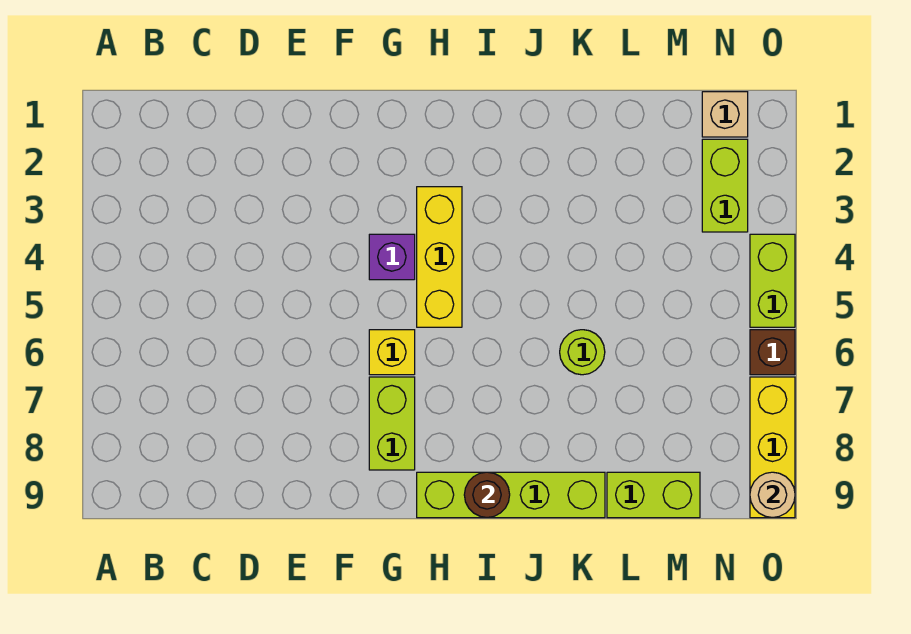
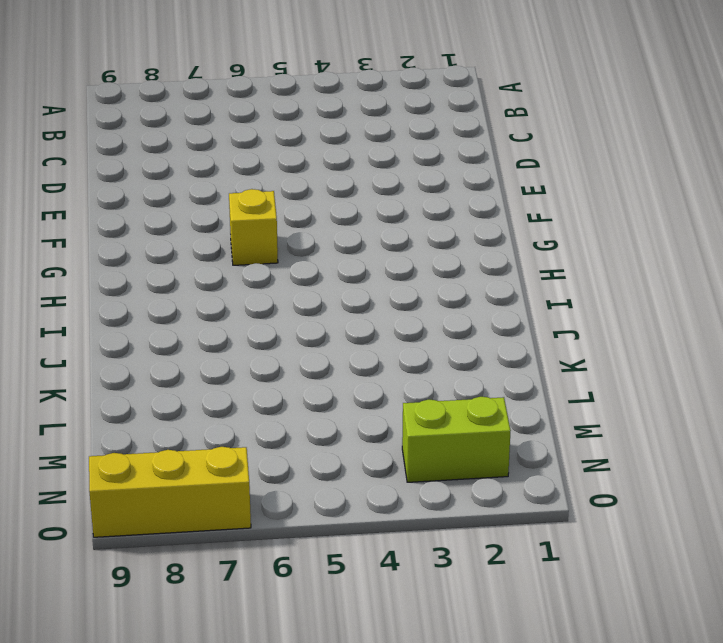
none -> purple 1x1 brick [369,234,415,280]
none -> lime 1x2 brick [369,377,415,470]
none -> yellow 1x3 brick [417,187,462,327]

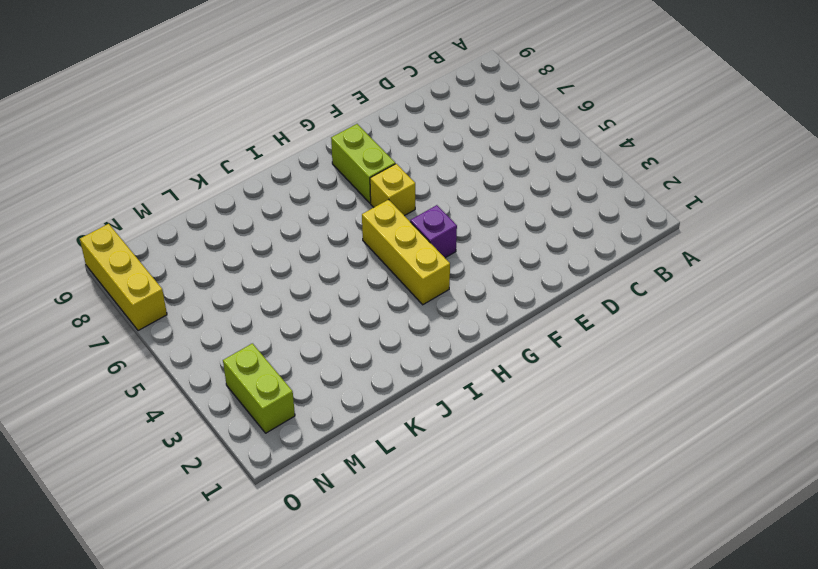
none -> lime 1x4 brick [417,472,605,518]
none -> lime 1x1 round brick [560,330,605,375]
none -> lime 1x2 brick [607,472,700,518]

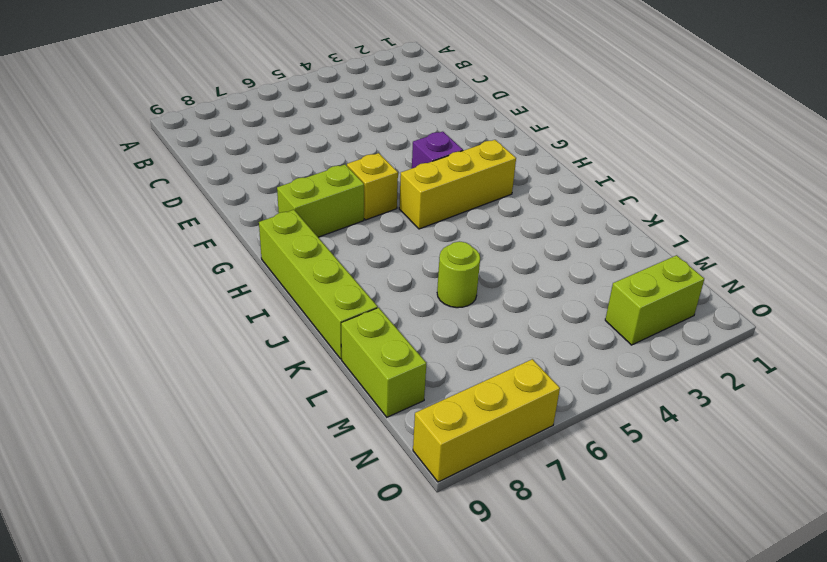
none -> tan 1x1 brick [702,92,748,137]
none -> lime 1x2 brick [750,234,795,327]
none -> brown 1x1 brick [750,330,795,375]

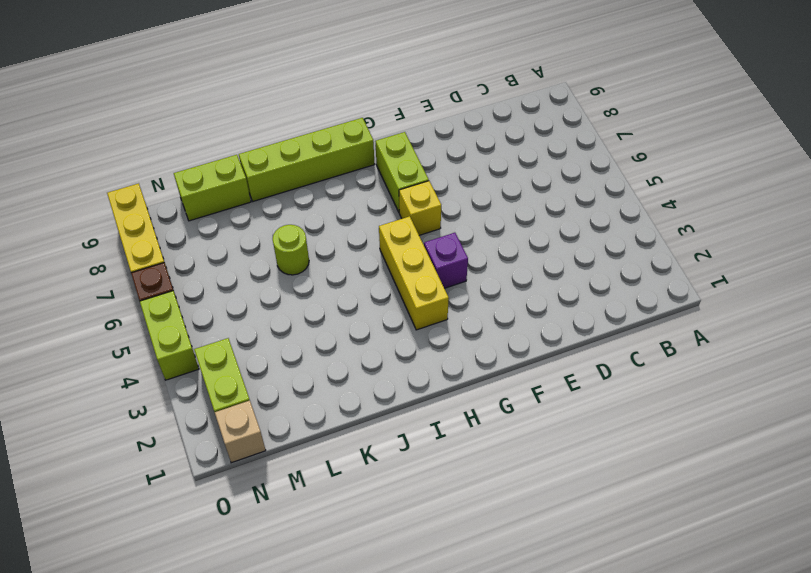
none -> brown 1x1 round brick [464,472,510,518]
none -> tan 1x1 round brick [750,472,795,518]

